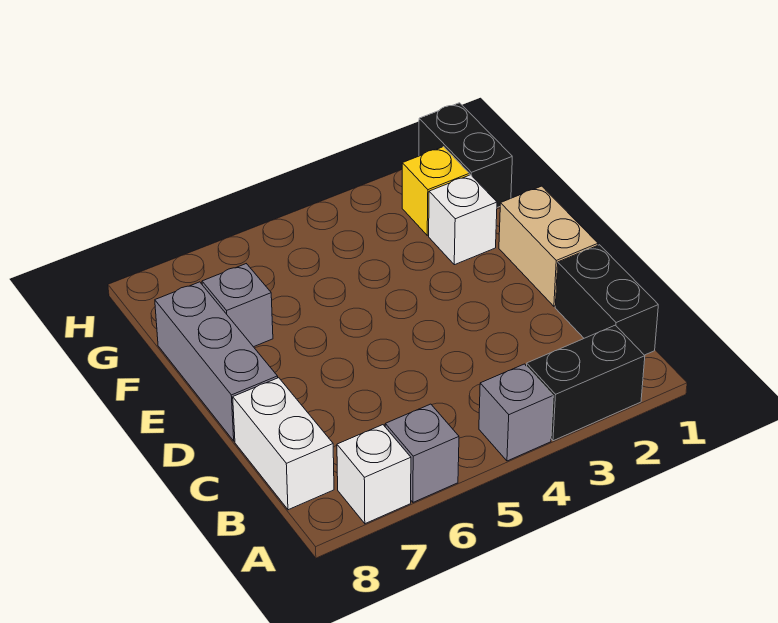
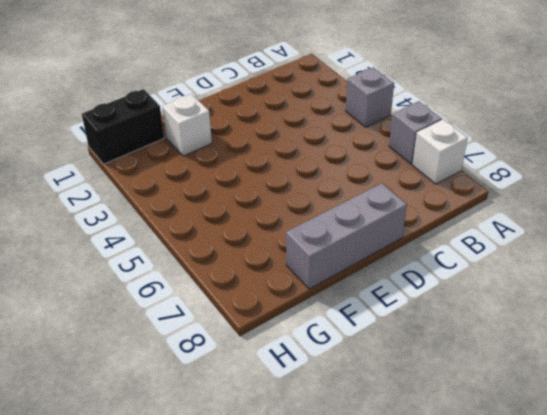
none -> black 1x2 brick [527,325,645,441]
none -> black 1x2 brick [555,245,658,355]
none -> white 1x2 brick [233,378,334,510]

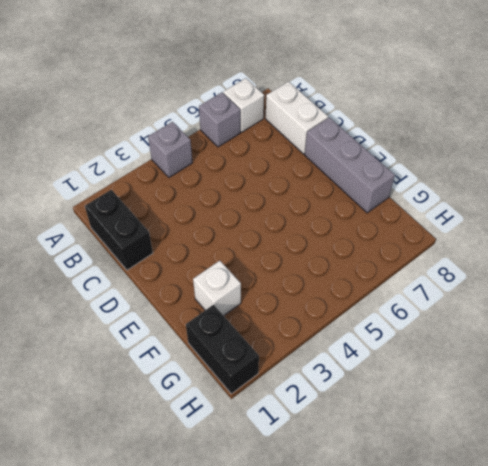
none -> black 1x2 brick [527,325,645,441]
none -> tan 1x2 brick [499,186,598,306]
none -> grey 1x1 brick [202,264,273,347]

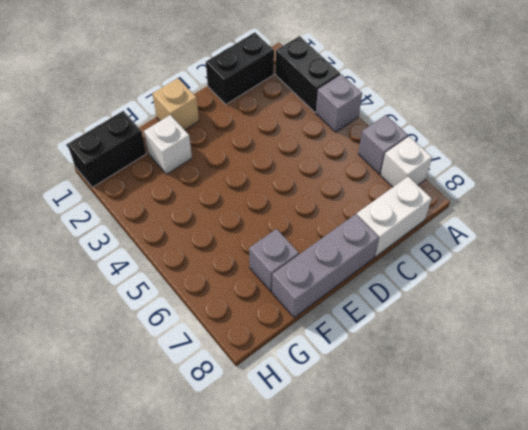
tan 1x1 brick [153,78,199,130] -> tan 1x2 brick [499,186,598,306]
none -> yellow 1x1 brick [402,147,469,235]

